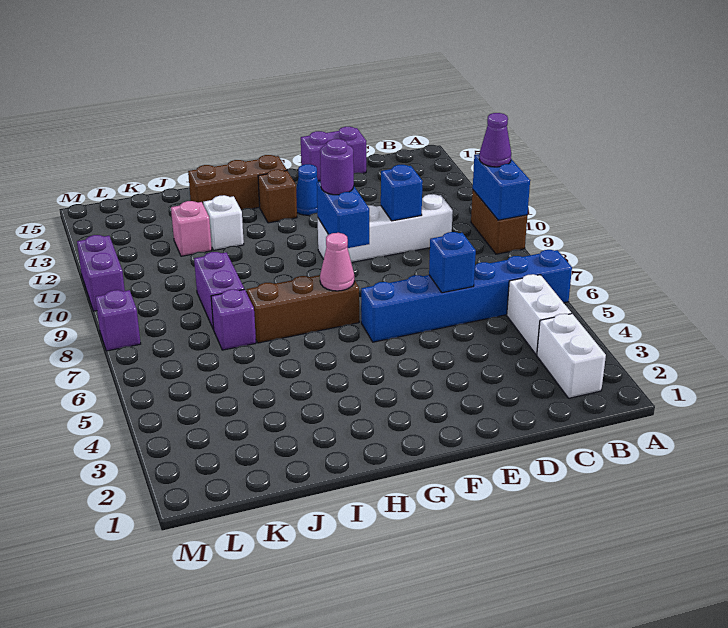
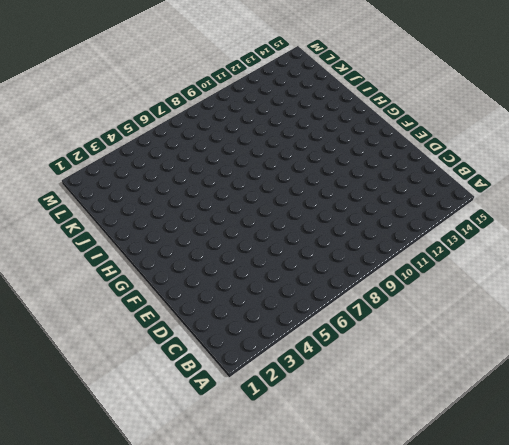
none -> blue 1x6 brick [361,250,572,342]
none -> brown 1x2 brick [471,190,527,254]
none -> white 1x2 brick [537,314,606,398]

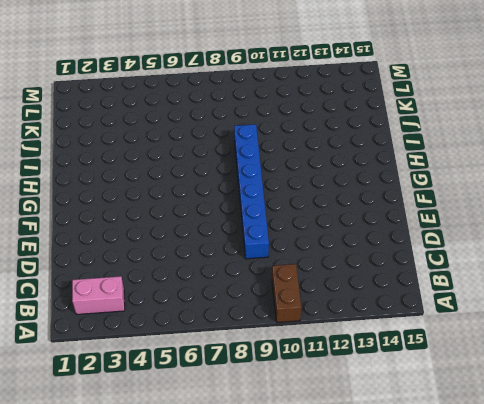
brown 1x2 brick [272,264,301,322] -> brown 1x2 brick turned to [471,190,527,254]
pink 1x2 brick [72,276,125,314] -> white 1x2 brick [537,314,606,398]
blue 1x6 brick [234,124,269,259] -> blue 1x6 brick moved to [361,250,572,342]
none -> white 1x2 brick [507,274,571,355]
none -> white 1x4 brick [318,194,453,262]
none -> purple 1x2 brick [301,127,366,181]

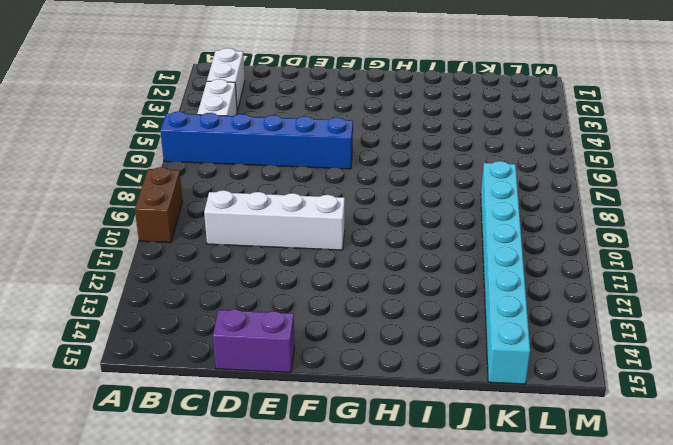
cyan 1x8 brick [481,161,530,384] -> none
none -> blue 1x1 cone [296,164,318,215]
none -> brown 1x3 brick [247,275,359,343]
none -> brown 1x1 brick [258,169,297,223]

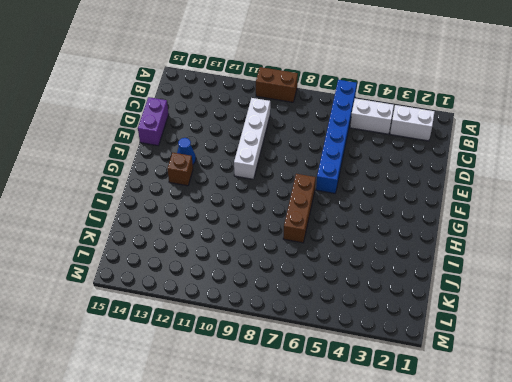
none -> brown 1x3 brick [188,155,287,209]
none -> white 1x1 brick [203,195,244,250]
none -> purple 1x1 brick [211,289,256,350]

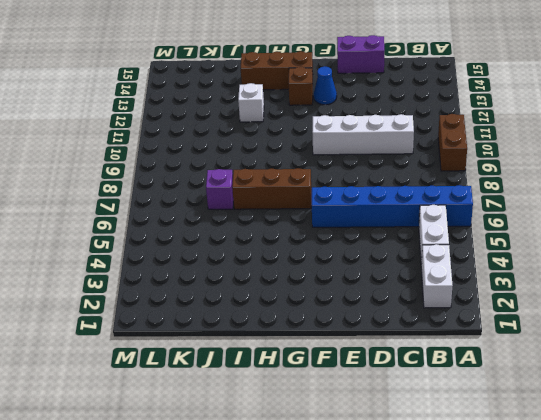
none -> purple 1x2 brick [194,252,244,330]
none -> pink 1x1 brick [171,201,212,256]
none -> purple 1x1 brick [95,290,141,351]

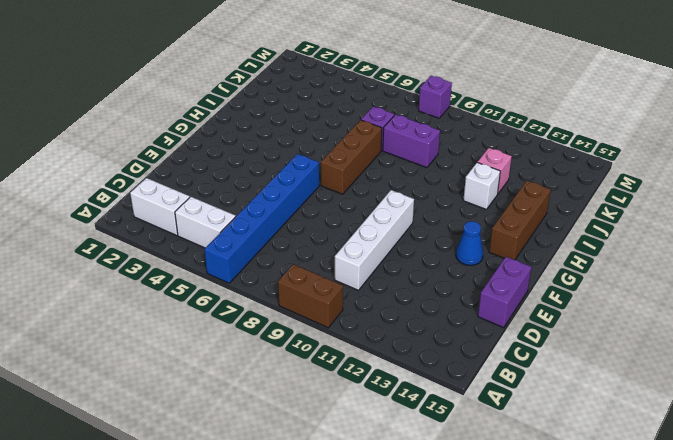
none -> brown 1x1 brick [258,169,297,223]
none -> purple 1x2 brick [77,235,125,311]
none -> blue 1x2 brick [473,154,530,220]

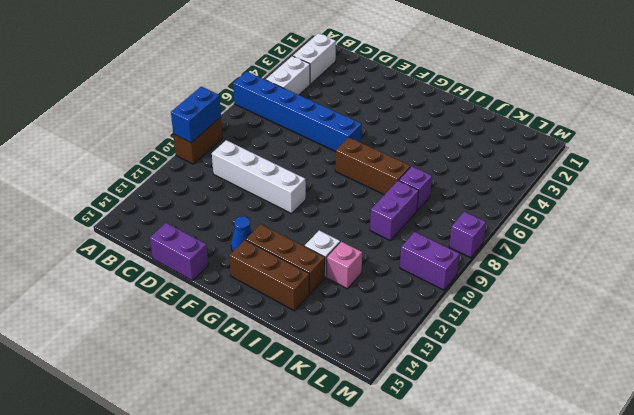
brown 1x3 brick [246,224,325,294] -> brown 1x1 brick [258,169,297,223]
purple 1x2 brick [400,232,460,290] -> purple 1x2 brick turned to [77,235,125,311]
none -> blue 1x1 brick [429,232,476,293]
none -> blue 1x1 brick [381,165,423,221]
none -> blue 1x2 brick [317,181,369,248]

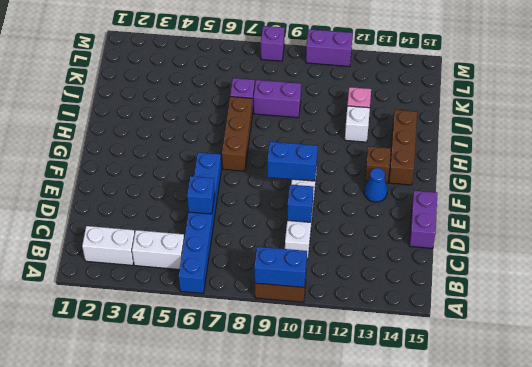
none -> pink 1x1 cone [320,233,354,291]
none -> purple 1x1 cone [479,113,511,167]
none -> purple 1x1 round brick [320,139,354,195]

